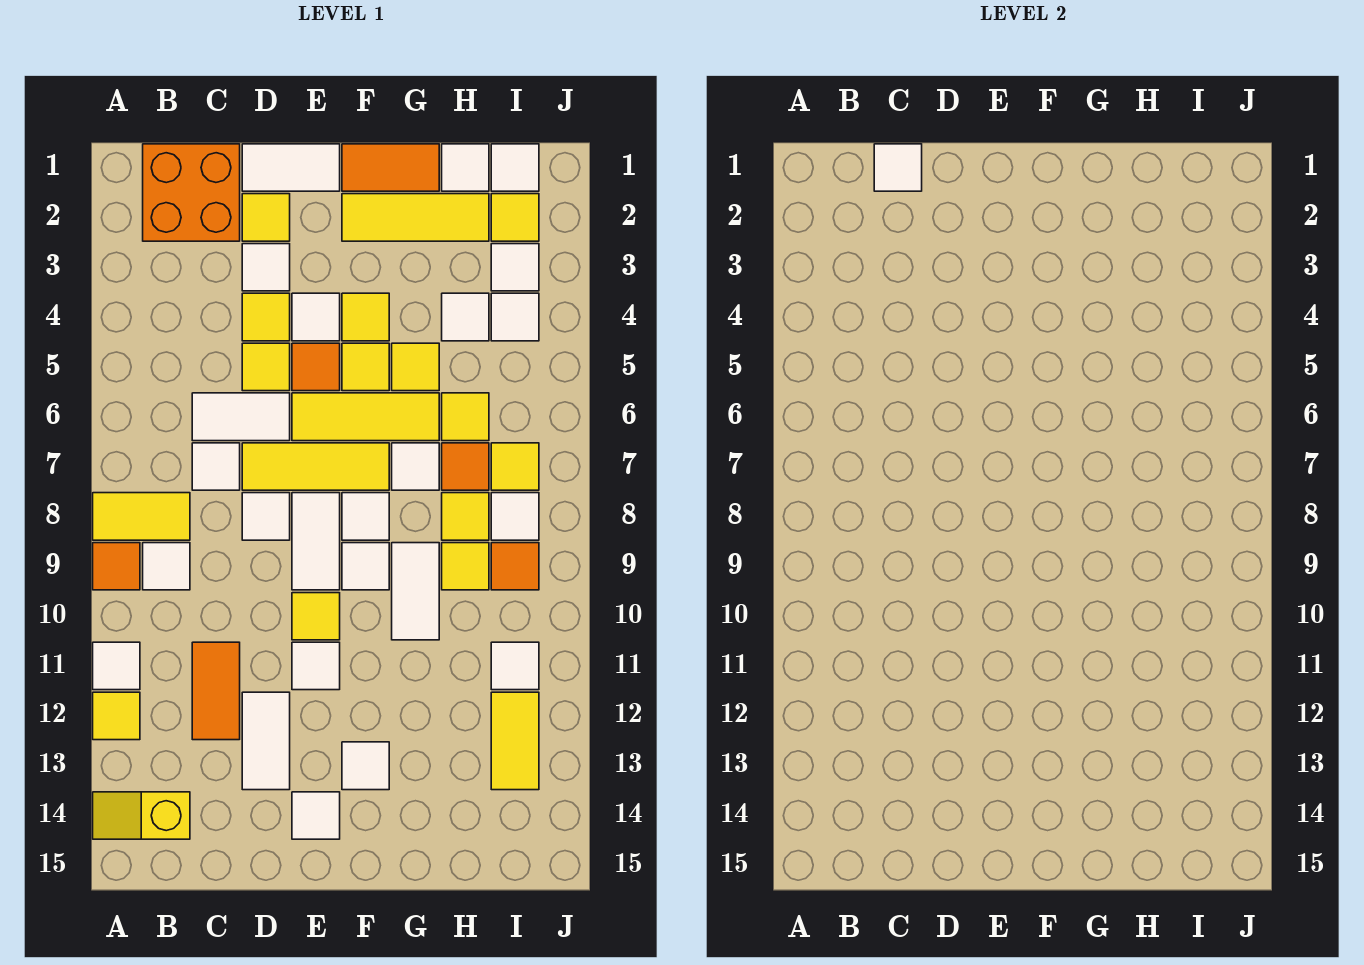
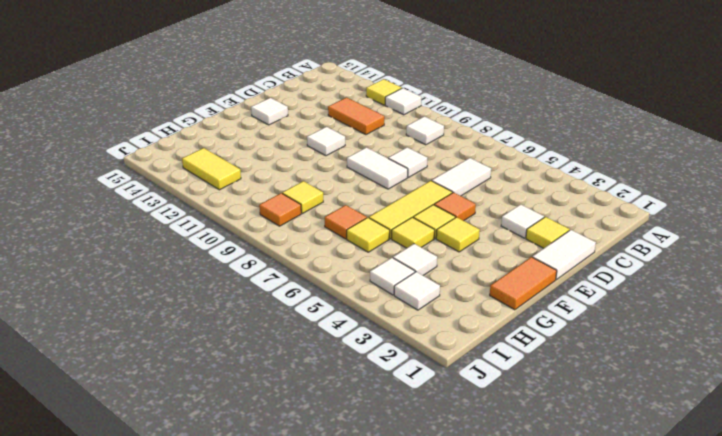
none -> yellow 1x2 tile [93,493,190,540]
none -> orange 1x1 tile [93,543,140,590]
none -> yellow 1x2 slope [93,792,190,839]
none -> orange 2x2 brick [143,144,240,241]

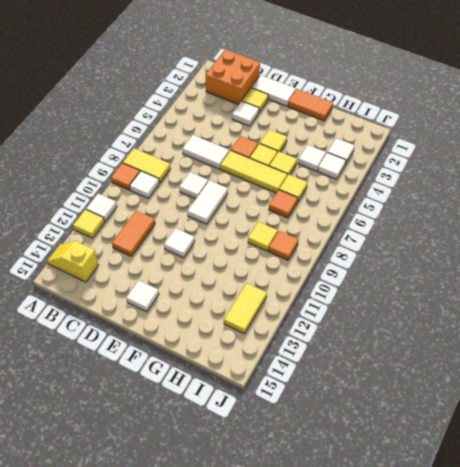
none -> white 1x1 tile [192,443,240,490]
none -> yellow 1x1 tile [242,293,290,341]
none -> yellow 1x1 tile [242,343,290,391]
none -> yellow 1x3 tile [242,443,389,490]

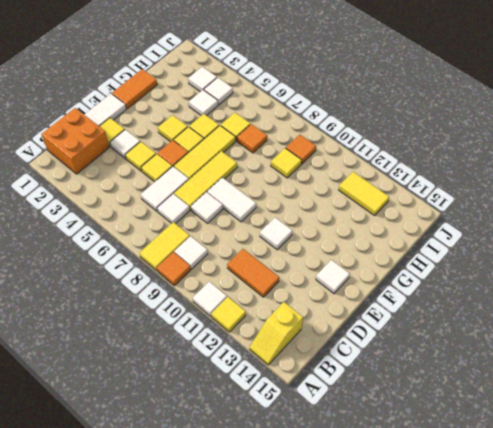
none -> white 1x2 tile [242,692,290,790]
none -> white 1x1 tile [292,293,340,341]
none -> yellow 1x1 tile [292,593,340,640]
none -> yellow 1x3 tile [342,194,489,241]

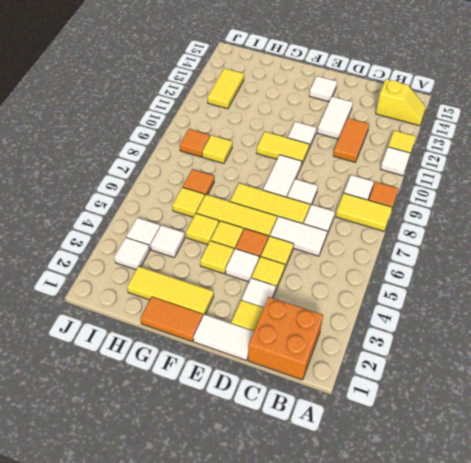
yellow 1x2 tile [257,132,309,165] -> yellow 1x1 tile [292,593,340,640]
none -> white 1x1 tile [342,493,389,540]
none -> white 1x1 tile [342,543,389,590]
none -> white 1x1 tile [342,742,389,790]
none -> white 1x1 tile [392,443,439,490]

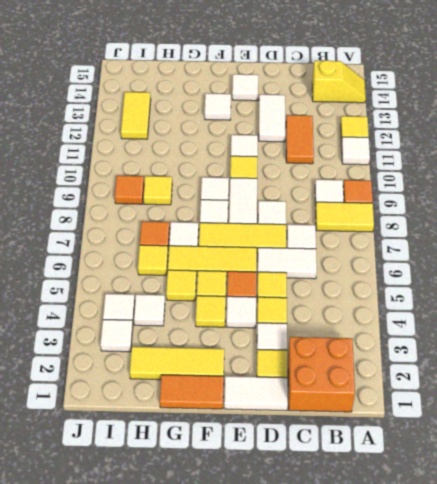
none -> white 1x2 tile [392,543,439,640]
none -> white 1x1 tile [442,144,489,191]
none -> yellow 1x1 tile [442,493,489,540]
none -> white 1x1 tile [491,144,539,191]

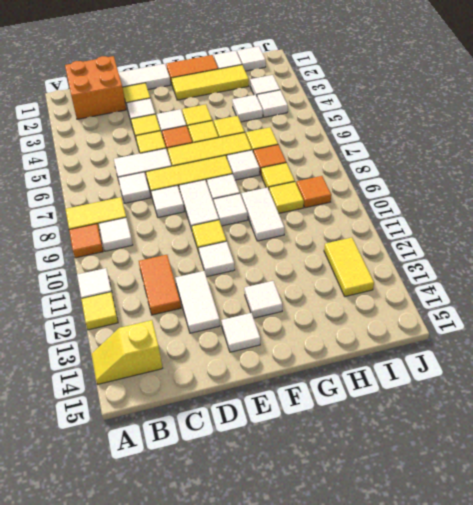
none -> yellow 1x1 tile [491,194,539,241]
none -> yellow 1x1 tile [491,443,539,490]
none -> white 1x1 tile [491,493,539,540]
none -> white 1x1 tile [491,642,539,690]

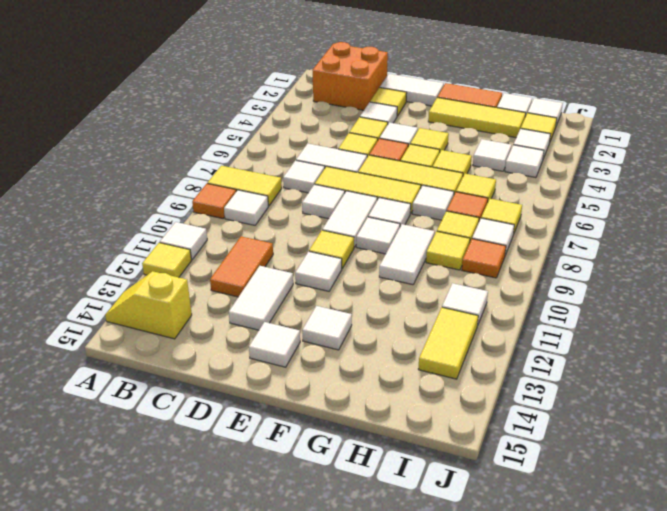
none -> white 1x1 tile [874,144,922,191]

